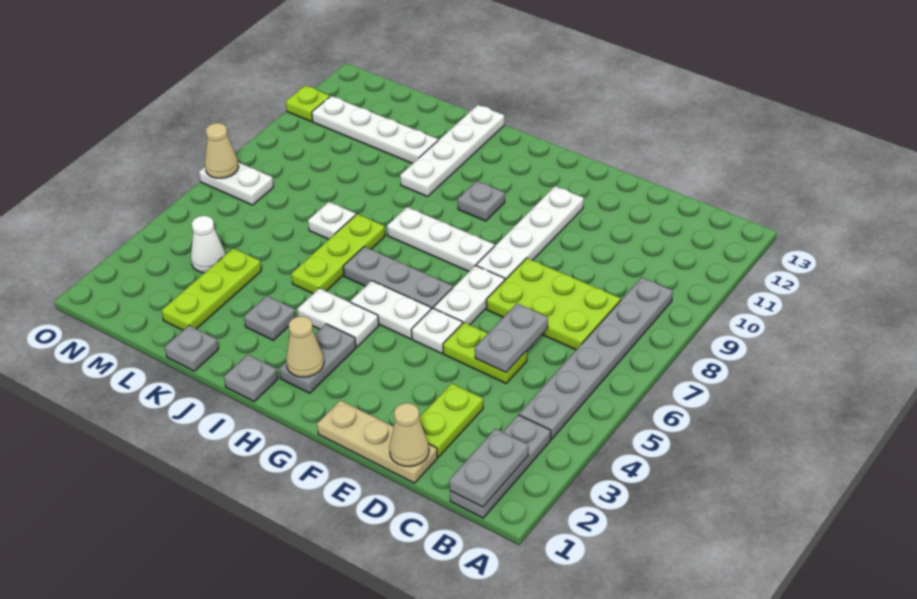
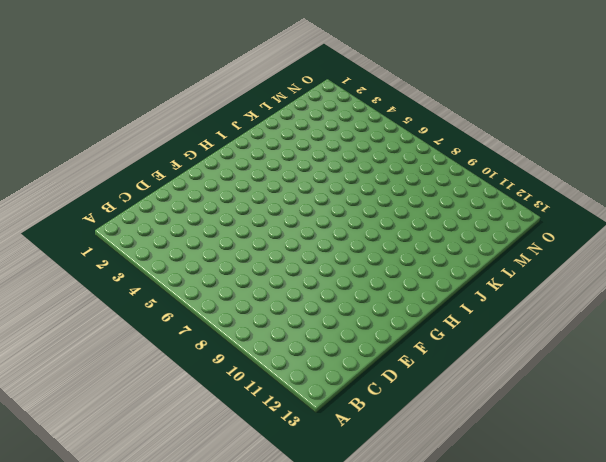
none -> grey 1x3 plate [450,415,551,518]
none -> grey 1x6 plate [519,277,673,439]
none -> lime 2x3 plate [486,258,621,350]
none -> tan 1x3 plate [317,400,437,483]

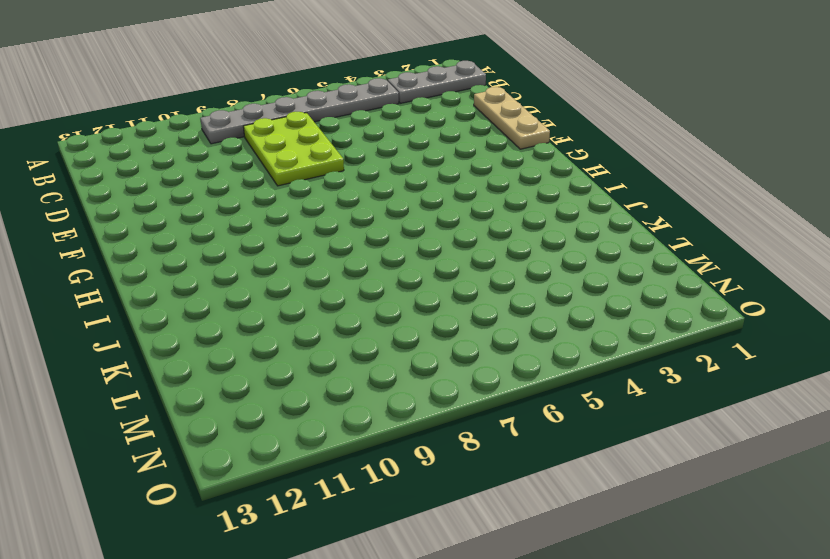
none -> lime 1x2 plate [419,383,483,457]
none -> lime 1x2 plate [443,323,527,383]
none -> white 1x1 plate [411,308,462,354]
none -> white 1x2 plate [434,266,505,325]

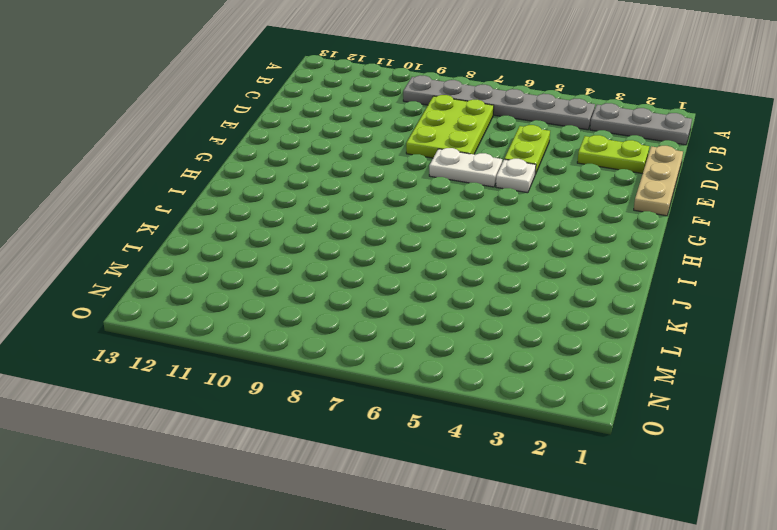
none -> white 1x4 plate [476,186,584,280]
none -> white 1x2 plate [350,281,431,339]
none -> grey 1x3 plate [343,247,453,309]
none -> white 1x3 plate [387,207,495,271]

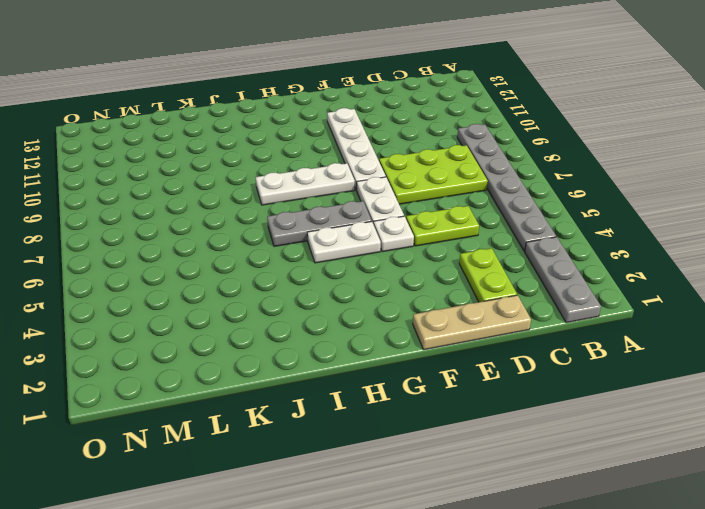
none -> grey 1x2 plate [279,324,356,393]
none -> white 1x2 plate [297,288,379,347]
none -> grey 1x1 plate [458,181,505,221]
none -> grey 1x1 plate [224,355,278,401]

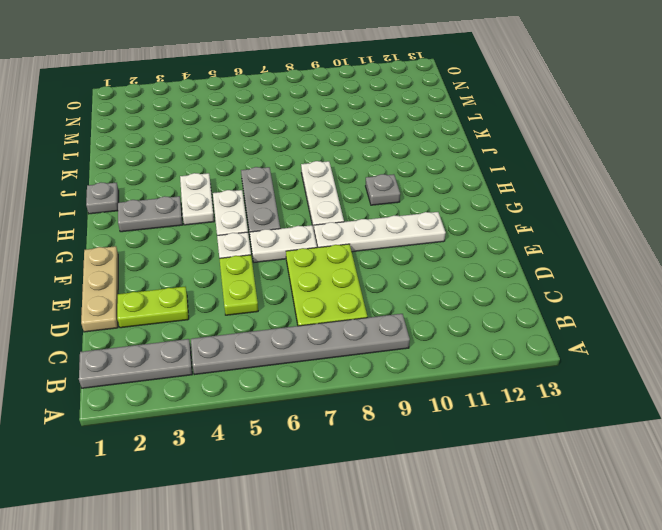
none -> grey 1x1 plate [244,296,296,340]
none -> lime 1x3 plate [291,214,385,293]
none -> white 1x4 plate [400,105,504,197]
none -> grey 1x1 plate [165,326,218,371]

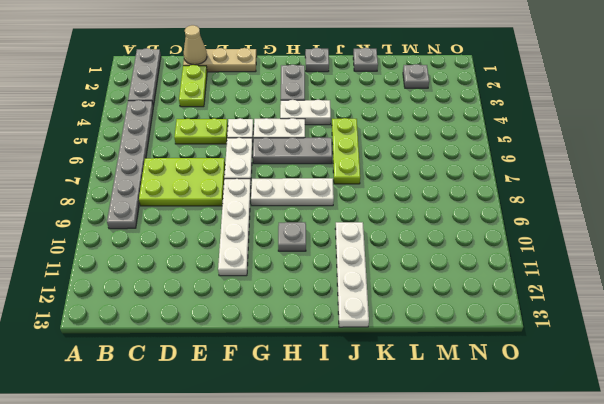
grey 1x1 plate [403,64,429,88] -> grey 1x1 plate moved to [244,296,296,340]
none -> white 1x1 plate [308,202,356,239]
none -> white 1x4 plate [312,96,438,163]
none -> lime 1x3 plate [161,248,261,330]
none -> white 1x1 cone [191,216,225,273]

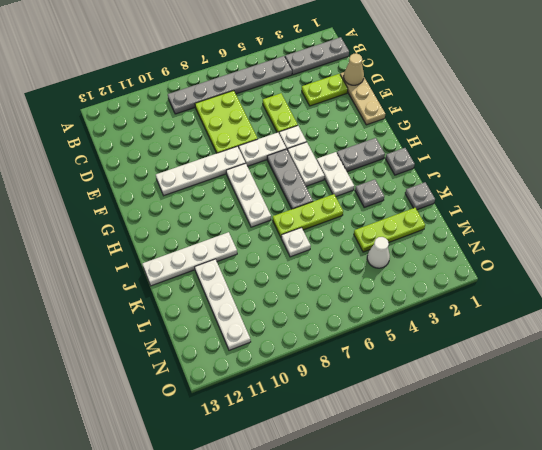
none -> grey 1x1 plate [458,181,505,221]
none -> white 1x2 plate [199,162,273,205]
none -> lime 1x1 plate [286,86,330,122]
none -> grey 1x2 plate [449,429,528,507]

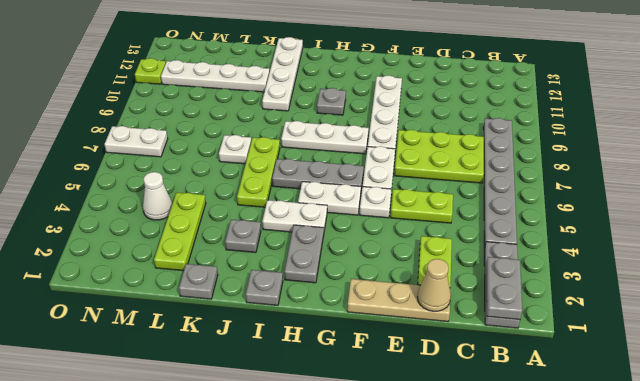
none -> grey 1x2 plate [475,303,548,372]
none -> tan 1x1 cone [286,316,324,377]
none -> tan 1x1 cone [205,123,239,178]

